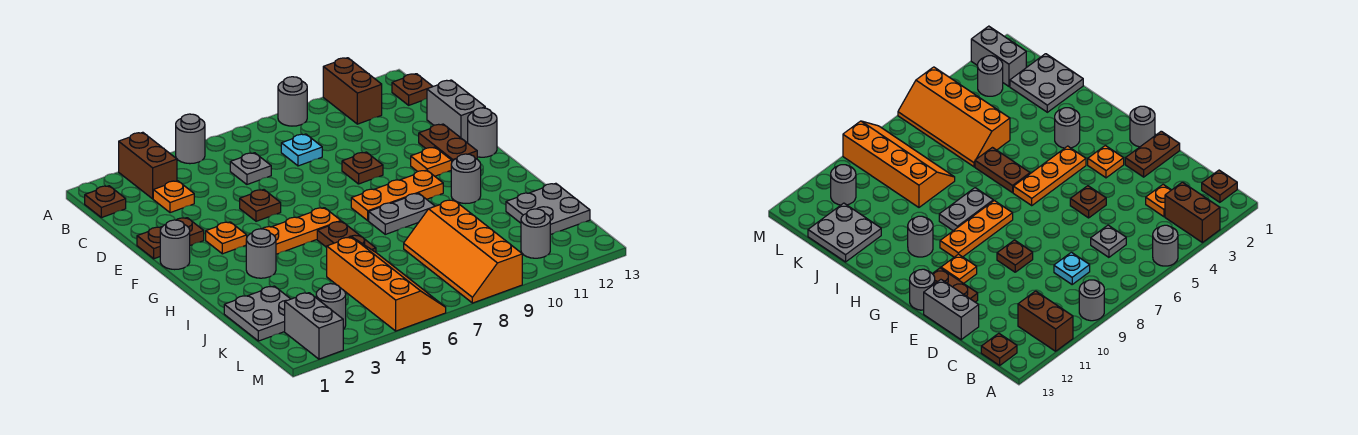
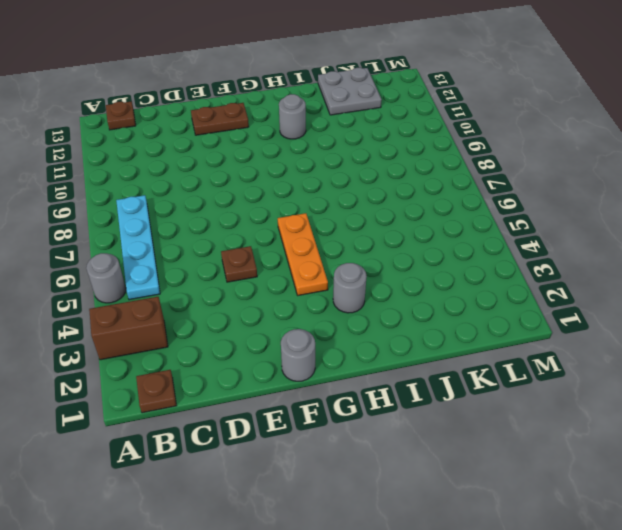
cyan 1x4 plate [116,195,160,300] -> none
none -> grey 1x1 round brick [278,77,307,126]
none -> brown 1x2 brick [323,58,382,124]
none -> orange 1x1 plate [153,181,194,213]
none -> grey 1x1 plate [230,153,271,184]

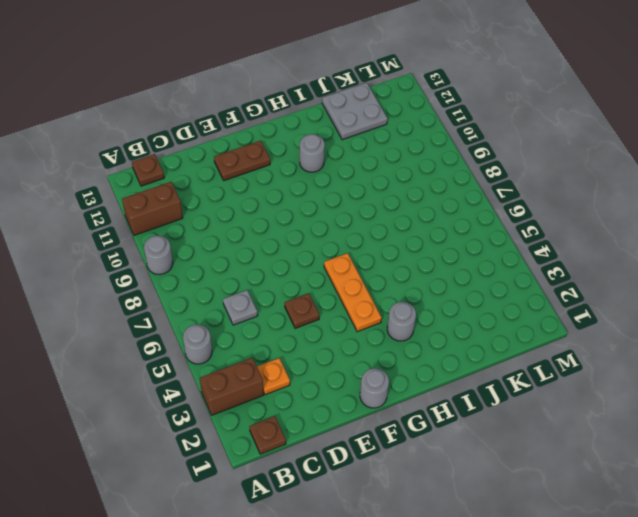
none -> cyan 1x1 plate [281,134,322,166]
none -> grey 1x2 brick [427,80,485,143]
none -> brown 1x2 plate [137,218,204,259]
none -> brown 1x1 plate [342,152,383,184]

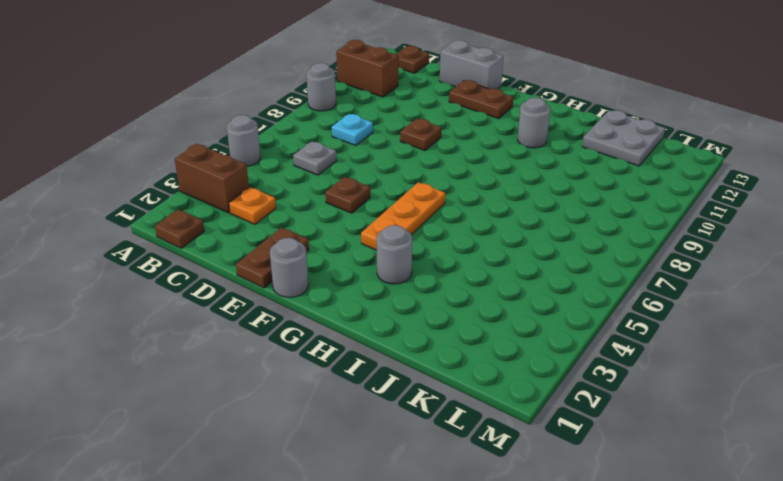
none -> orange 1x1 plate [206,222,247,254]
none -> orange 1x1 plate [411,147,452,176]
none -> grey 1x1 round brick [468,108,497,157]
none -> orange 1x3 plate [351,170,443,221]

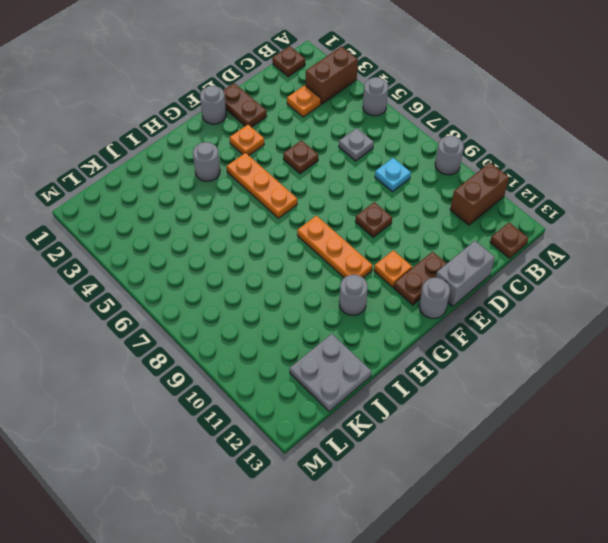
none -> brown 1x2 plate [317,221,376,252]
none -> grey 1x2 plate [369,193,435,234]
none -> grey 2x2 plate [224,286,290,341]
none -> orange 2x4 slope [327,237,446,331]

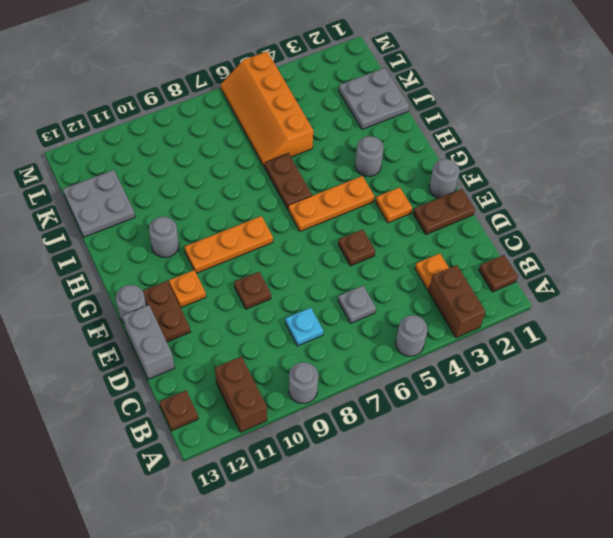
none -> grey 1x2 plate [369,193,435,234]
none -> orange 2x4 slope [404,200,522,303]
none -> grey 1x2 brick [285,293,343,359]
none -> grey 1x1 round brick [316,284,346,329]

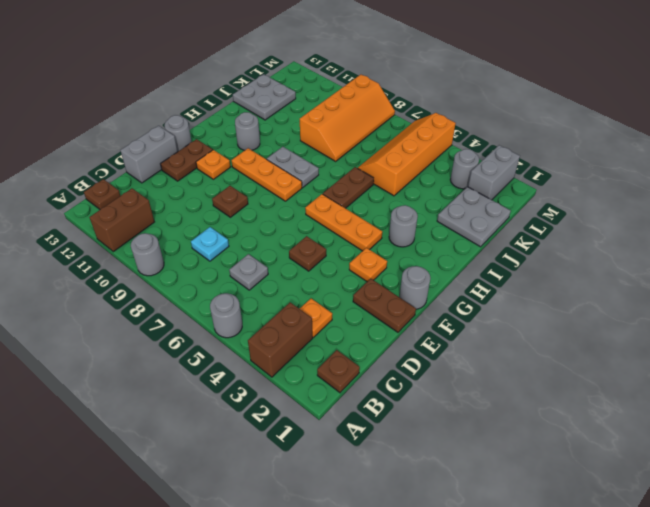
none -> grey 1x1 round brick [521,209,550,258]

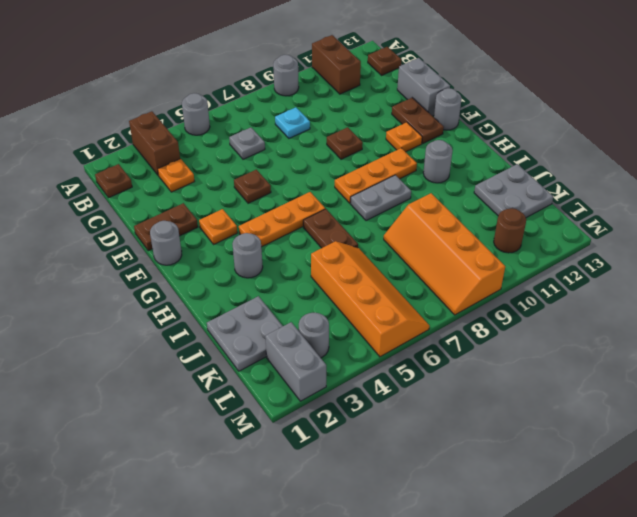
brown 1x1 round brick [494,208,526,253] -> grey 1x1 round brick [521,209,550,258]

